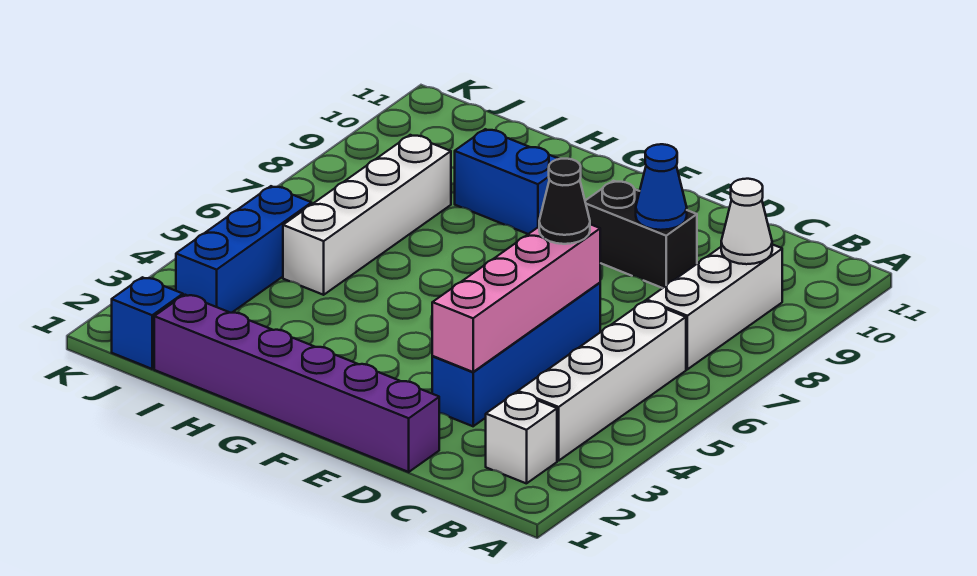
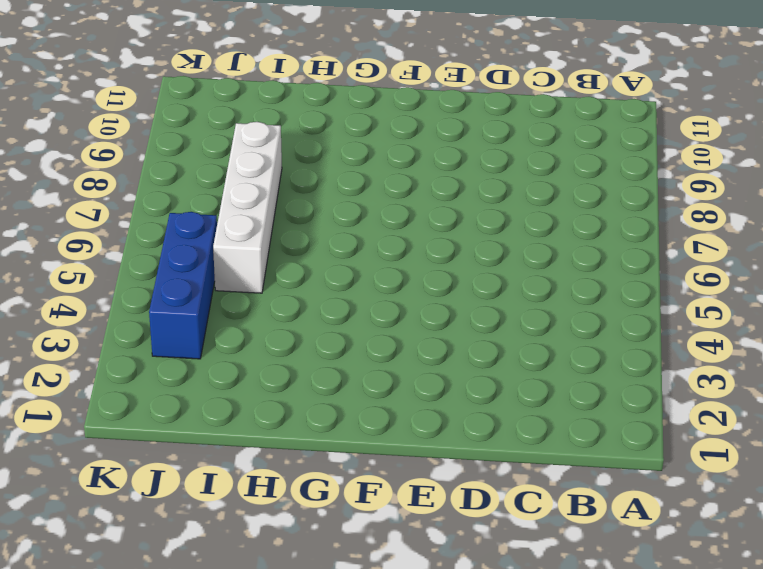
none -> white 1x1 brick [486,392,557,484]
none -> white 1x4 brick [518,301,686,461]
none -> white 1x3 brick [647,244,782,369]

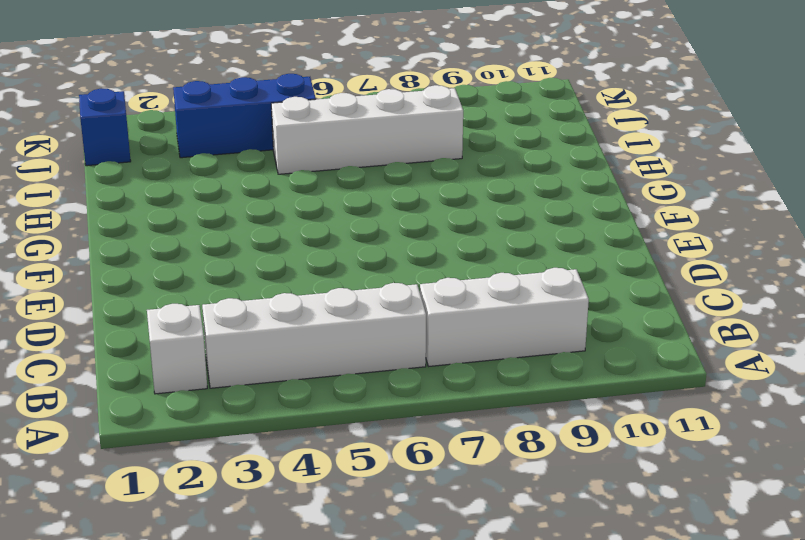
none -> purple 1x6 brick [154,295,439,472]
none -> blue 1x4 brick [432,283,600,426]
none -> black 1x2 brick [585,181,697,288]

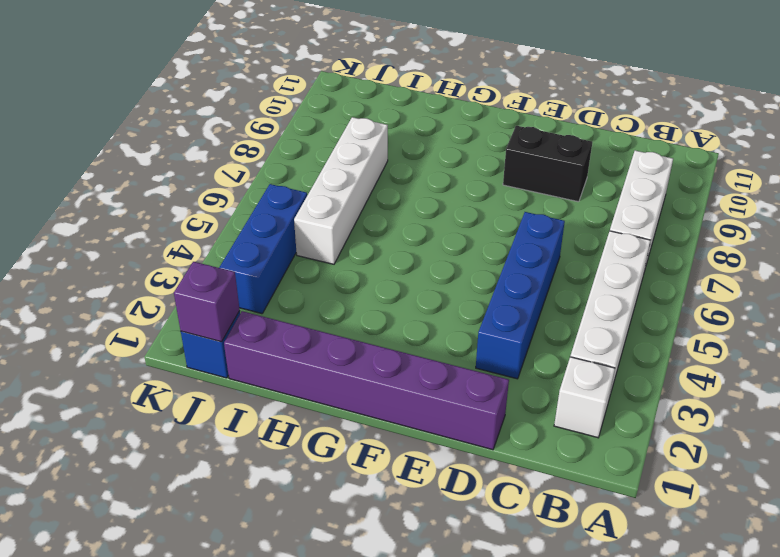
purple 1x1 brick [174,262,240,342] -> none
none -> blue 1x2 brick [455,129,558,234]
none -> white 1x1 cone [721,179,772,264]
none -> pink 1x4 brick [432,224,600,372]

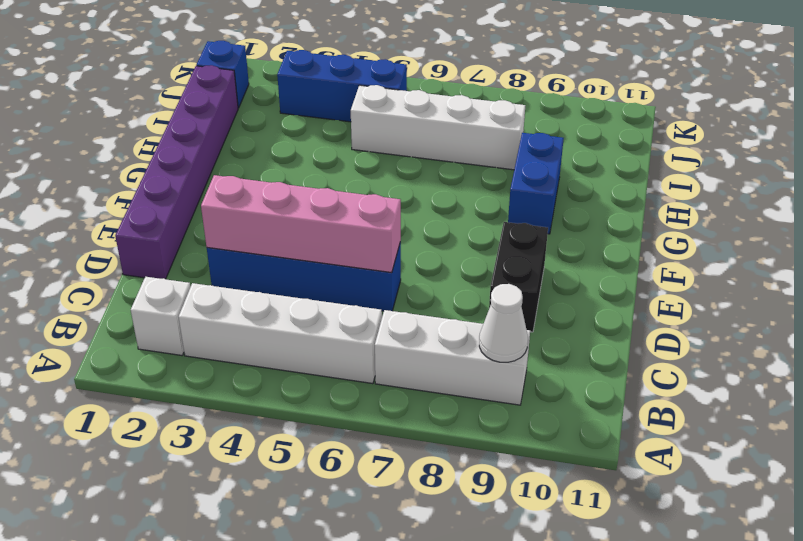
none -> blue 1x1 cone [636,144,687,230]
none -> black 1x1 cone [539,159,590,244]

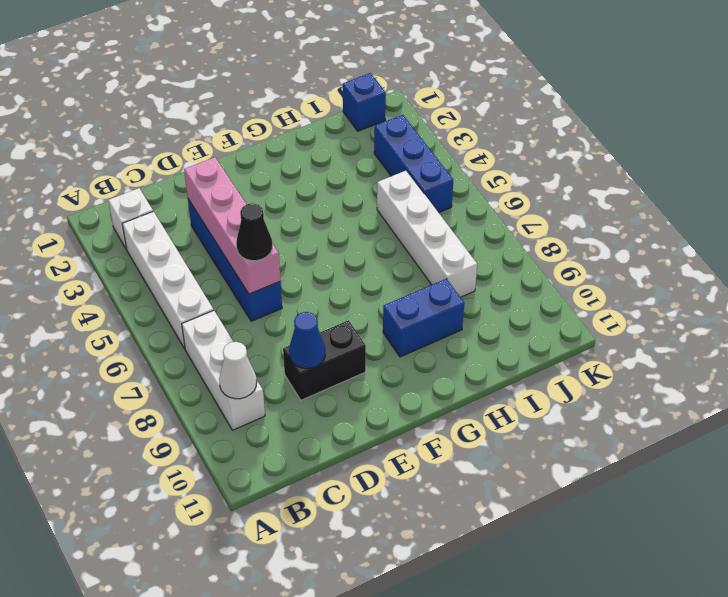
none -> purple 1x6 brick [154,295,439,472]

